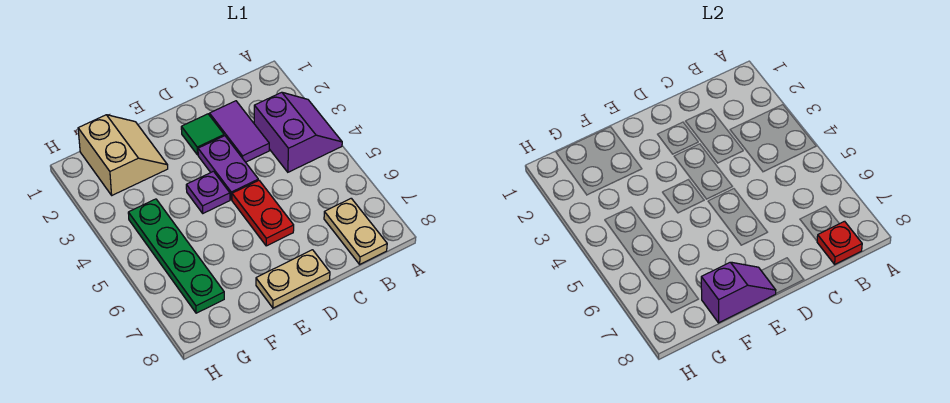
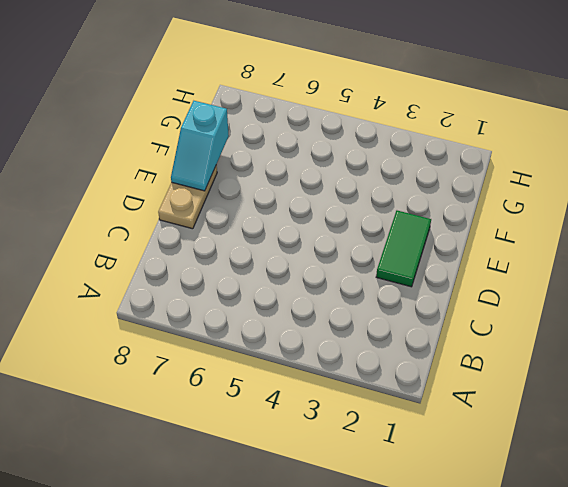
green 1x2 tile [376,211,431,287] -> green 1x1 tile [181,114,224,155]
cyan 1x2 slope [171,101,229,191] -> purple 1x2 slope [701,262,776,323]
none -> purple 2x2 slope [254,92,342,172]
none -> tan 1x2 plate [324,198,387,264]
none -> purple 1x2 tile [210,101,269,162]

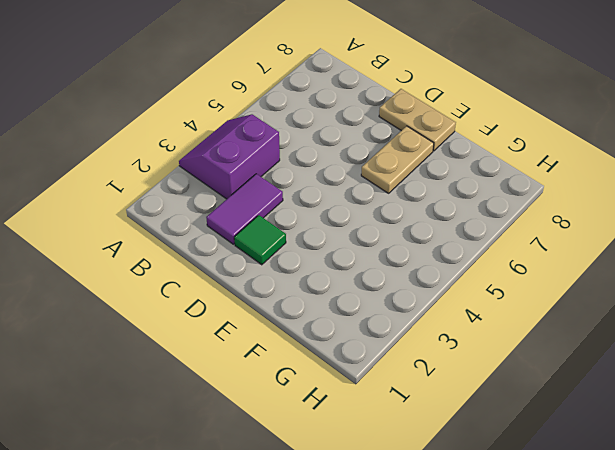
tan 1x2 plate [361,126,434,193] -> tan 1x2 plate moved to [324,198,387,264]
none -> purple 1x2 plate [198,136,258,200]
none -> red 1x2 plate [232,180,294,246]
none -> purple 1x1 plate [186,171,230,213]

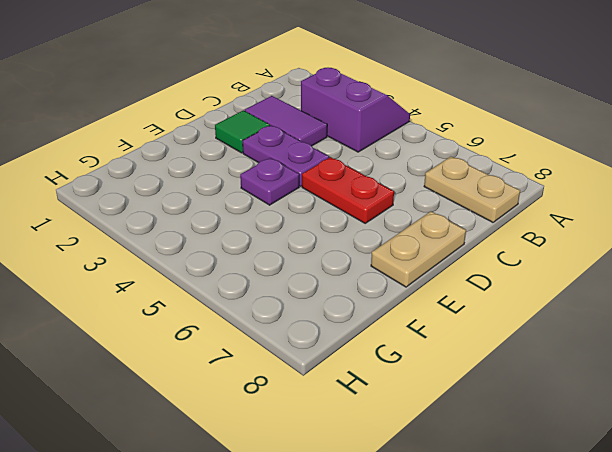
none -> tan 2x2 slope [78,115,168,195]
none -> green 1x4 plate [128,199,224,313]
none -> red 1x1 plate [817,221,862,264]

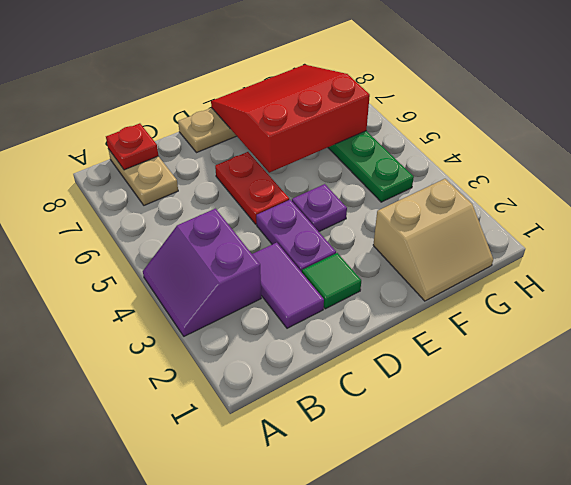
red 3x3 slope [211,65,370,173] -> purple 1x2 slope [701,262,776,323]
tan 2x2 slope [373,179,493,301] -> tan 2x2 slope turned to [78,115,168,195]

